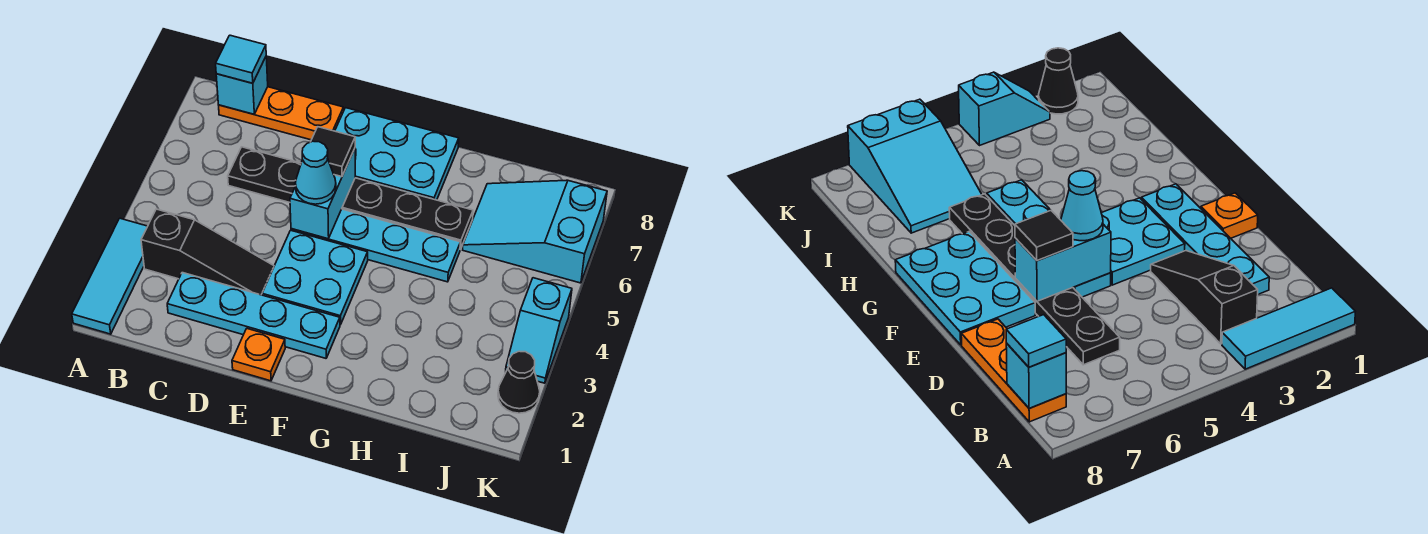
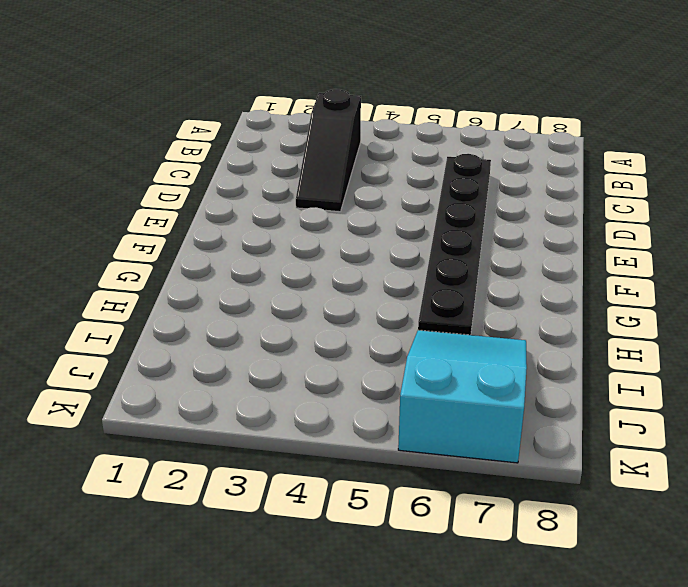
none -> cyan 1x3 tile [72,218,148,334]
none -> orange 1x3 plate [219,87,344,140]
none -> cyan 1x4 plate [167,273,340,358]

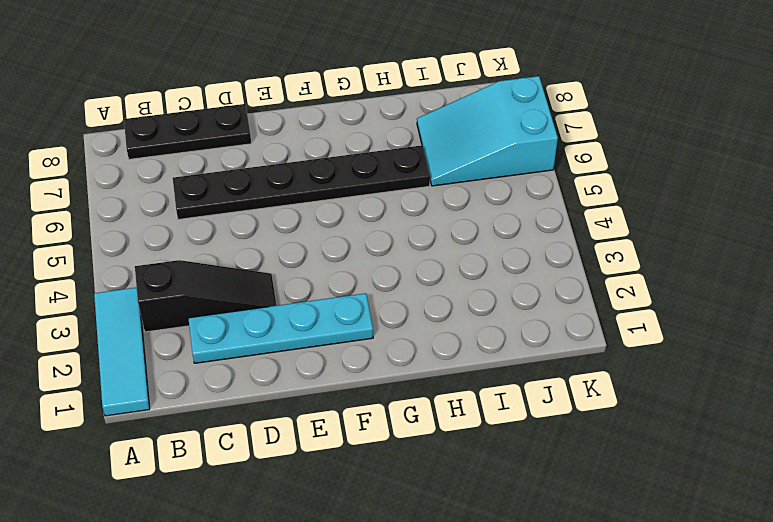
black 1x3 plate [124,104,251,159] -> orange 1x3 plate [219,87,344,140]
none -> orange 1x1 plate [232,329,285,381]
none -> cyan 2x2 plate [262,230,368,325]
none -> cyan 1x4 plate [291,209,460,282]

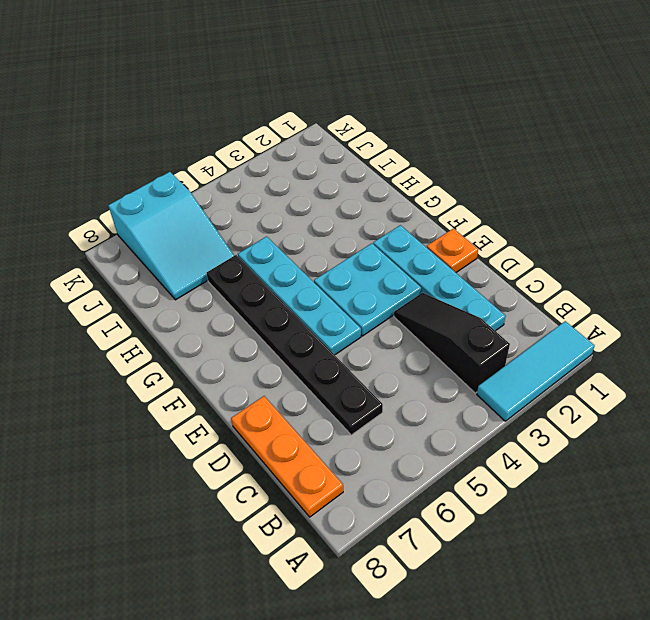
none -> cyan 2x3 plate [335,108,459,200]
none -> black 1x1 cone [498,351,540,413]
none -> cyan 1x2 slope [506,278,572,383]

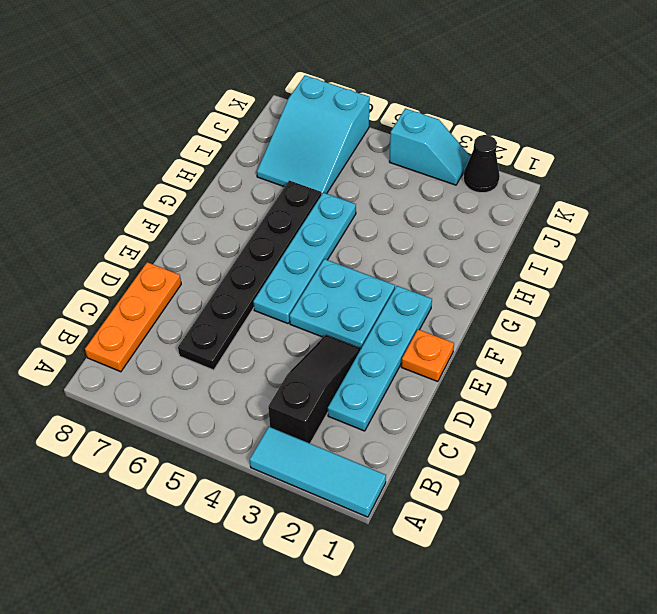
none -> cyan 2x3 plate [335,108,459,200]
none -> cyan 1x1 brick [216,57,268,114]
none -> cyan 1x2 brick [290,149,355,239]

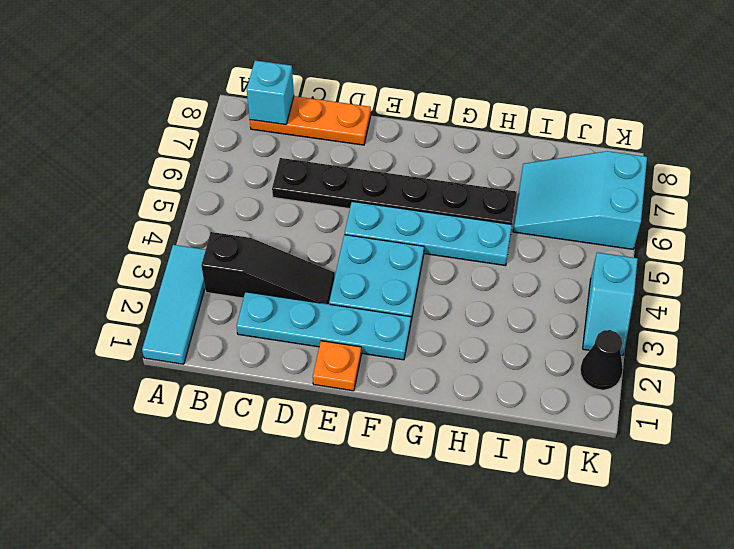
none -> cyan 2x3 plate [335,108,459,200]
none -> cyan 1x2 brick [290,149,355,239]
none -> cyan 1x1 tile [216,35,266,83]

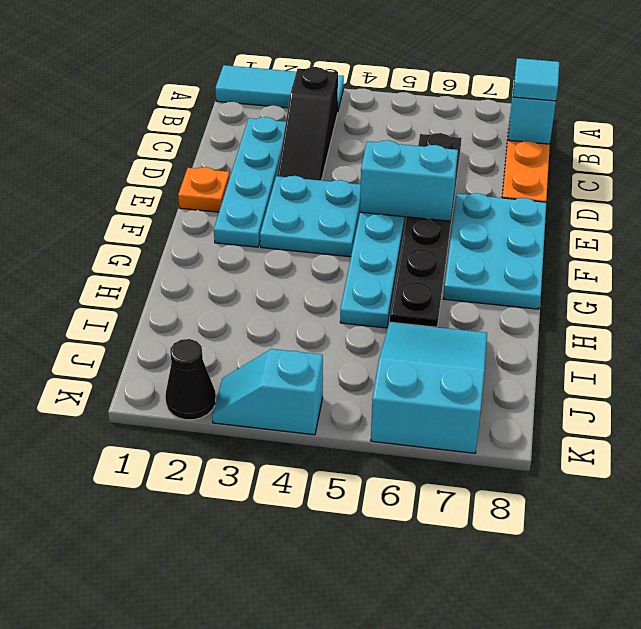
none -> cyan 1x1 cone [295,141,336,204]
none -> black 1x1 tile [311,127,355,177]

